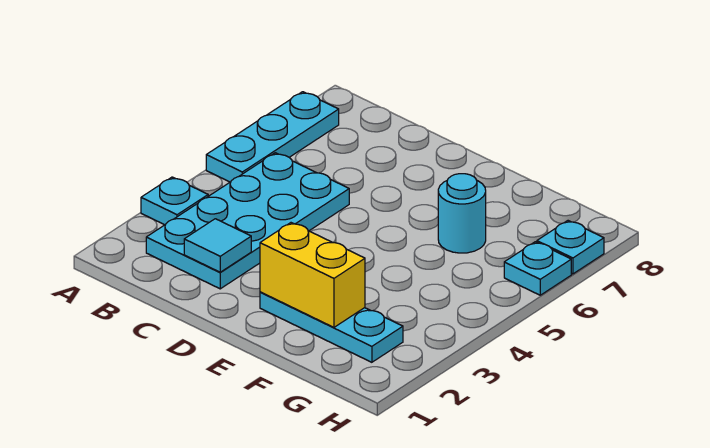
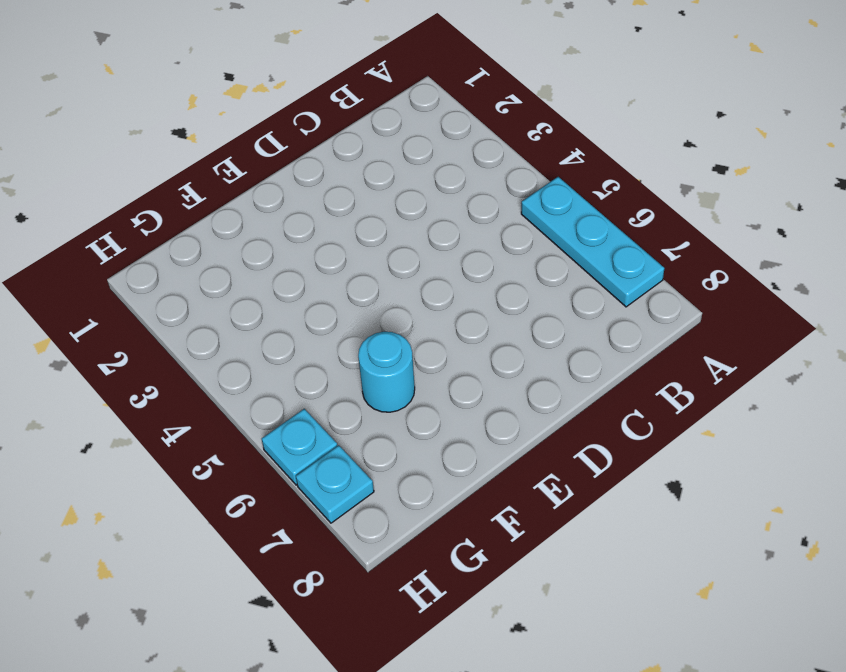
none -> cyan 1x1 plate [141,177,208,225]
none -> cyan 2x4 plate [146,153,349,289]

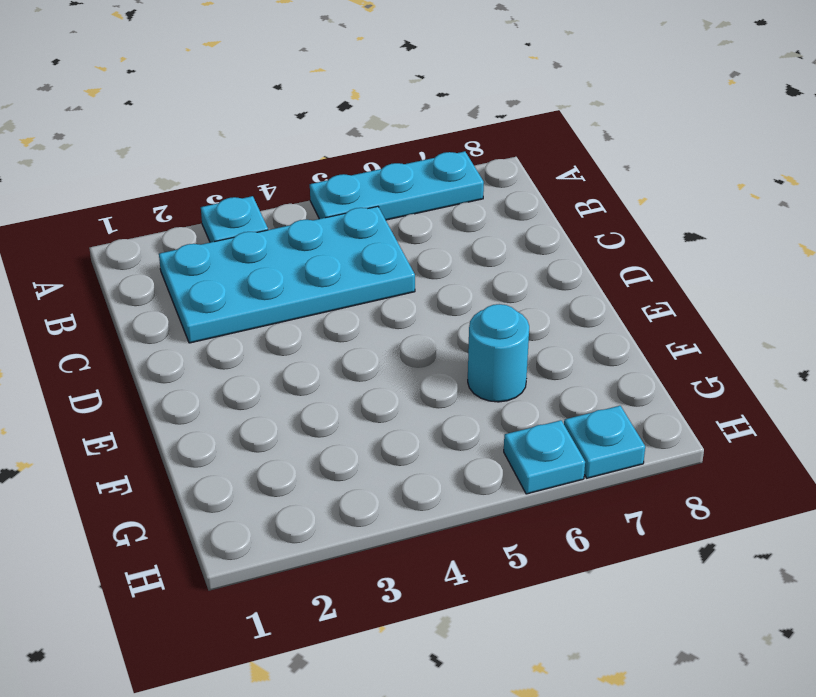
none -> cyan 1x3 plate [260,292,403,362]
none -> cyan 1x1 tile [184,219,251,272]

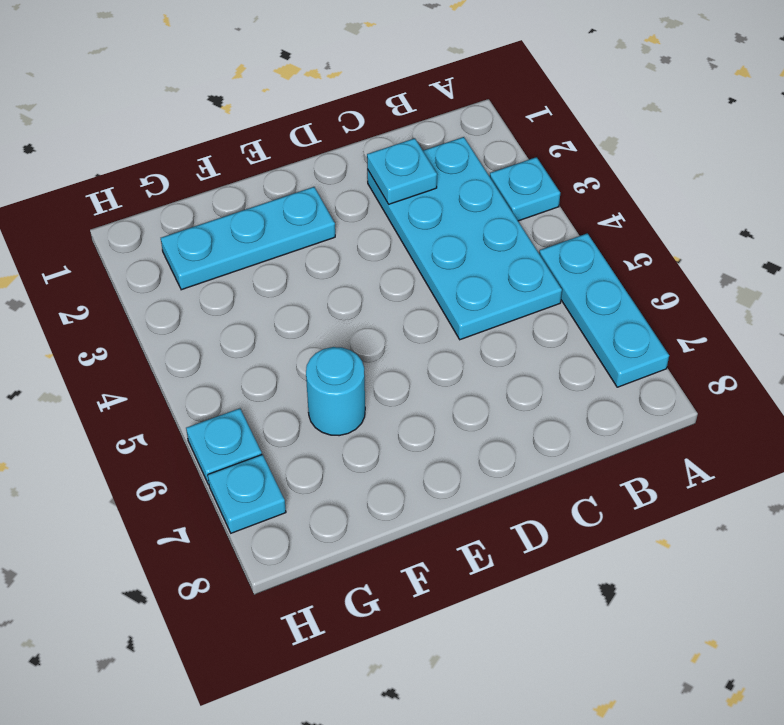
cyan 1x1 plate [367,138,437,204] -> cyan 1x1 tile [184,219,251,272]
none -> yellow 1x2 brick [260,223,365,327]

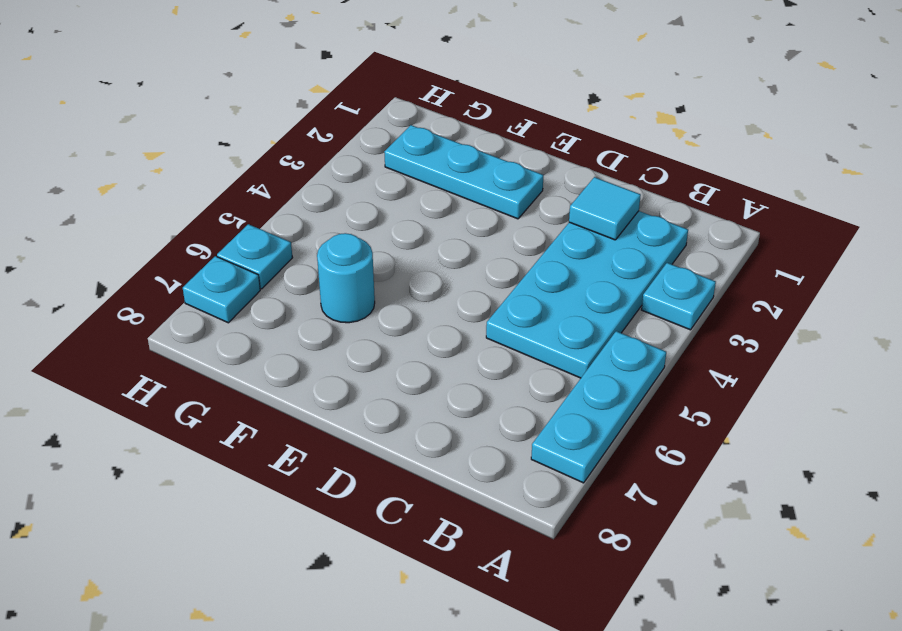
none -> yellow 1x2 brick [260,223,365,327]

